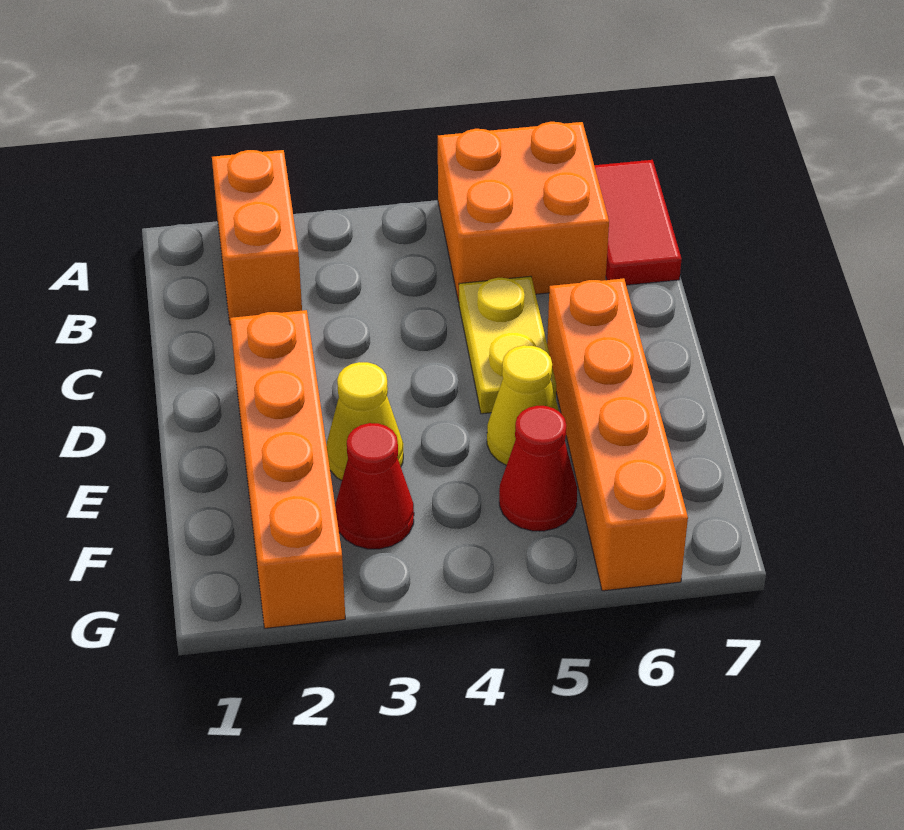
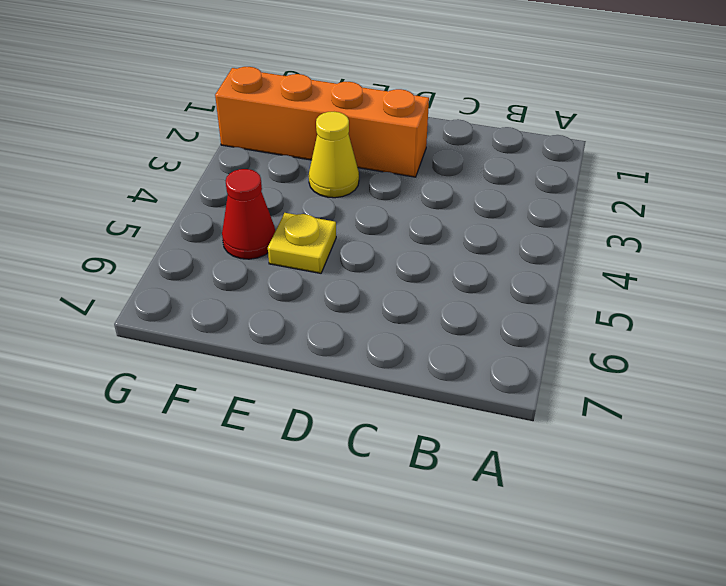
yellow 1x1 plate [268,213,336,273] -> yellow 1x1 cone [487,345,559,465]
none -> orange 1x2 brick [212,150,302,325]
none -> orange 2x2 brick [438,122,609,302]

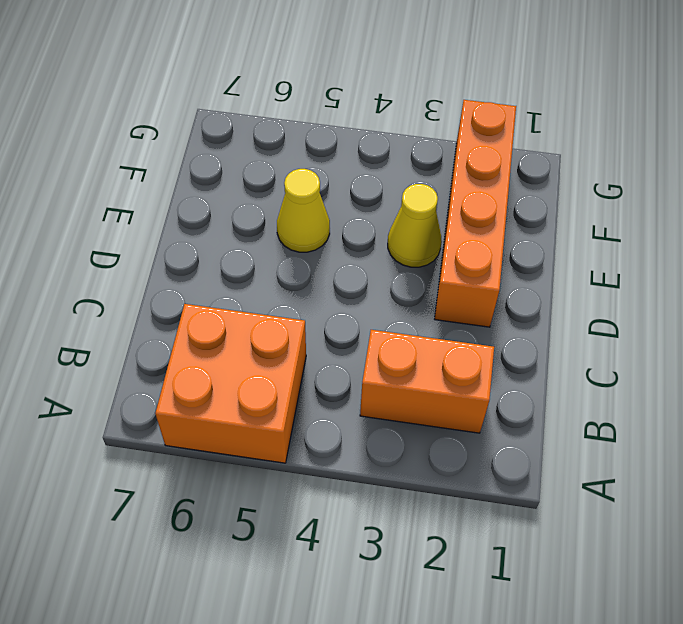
orange 1x2 brick [360,330,494,433] -> orange 1x2 brick turned to [212,150,302,325]
none -> red 1x2 tile [594,160,681,285]
none -> yellow 1x2 plate [459,276,556,414]

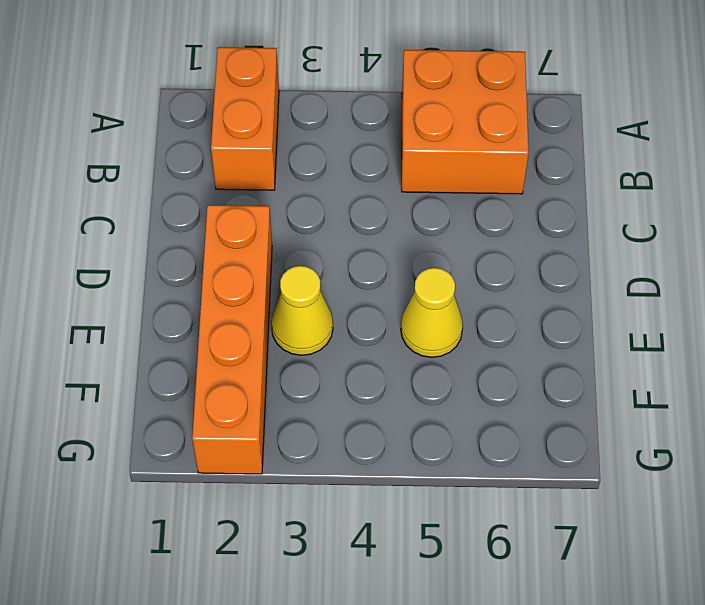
none -> red 1x2 tile [594,160,681,285]
none -> yellow 1x2 plate [459,276,556,414]

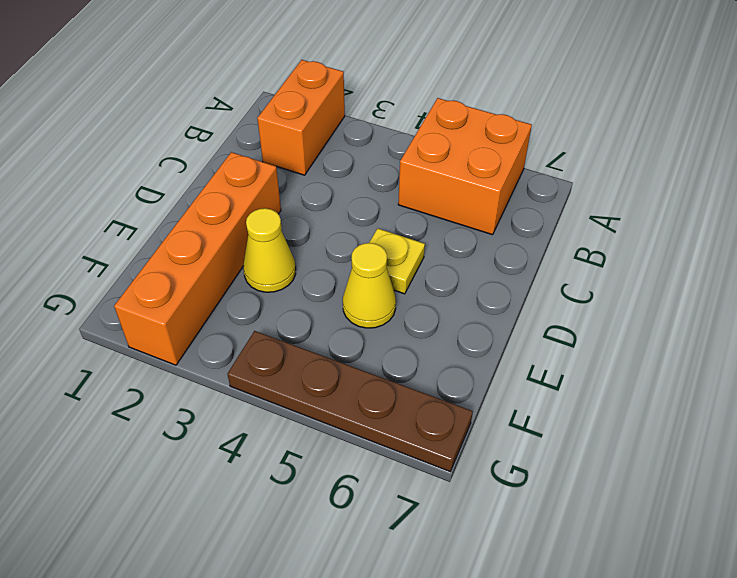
yellow 1x1 plate [369,228,425,294] -> yellow 1x2 plate [459,276,556,414]
brown 1x4 plate [227,331,473,471] -> orange 1x4 brick [547,278,688,591]
none -> red 1x2 tile [594,160,681,285]
none -> red 1x1 cone [335,423,414,549]

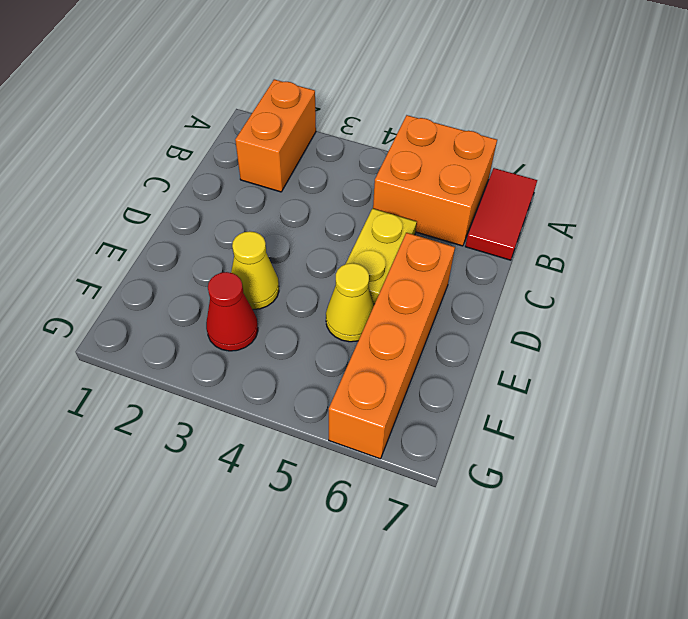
none -> orange 1x4 brick [230,310,345,628]
none -> red 1x1 cone [499,406,577,531]

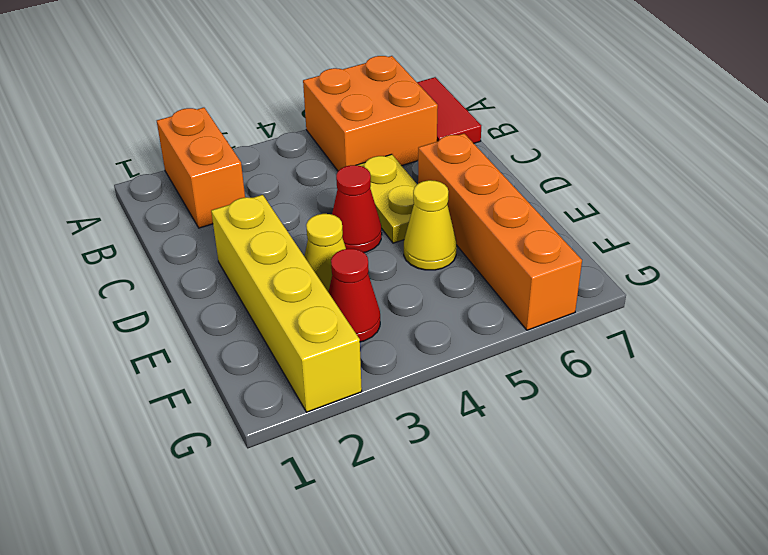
yellow 1x4 brick [211,195,362,412] -> orange 1x4 brick [230,310,345,628]
red 1x1 cone [332,165,382,253] -> red 1x1 cone moved to [499,406,577,531]

